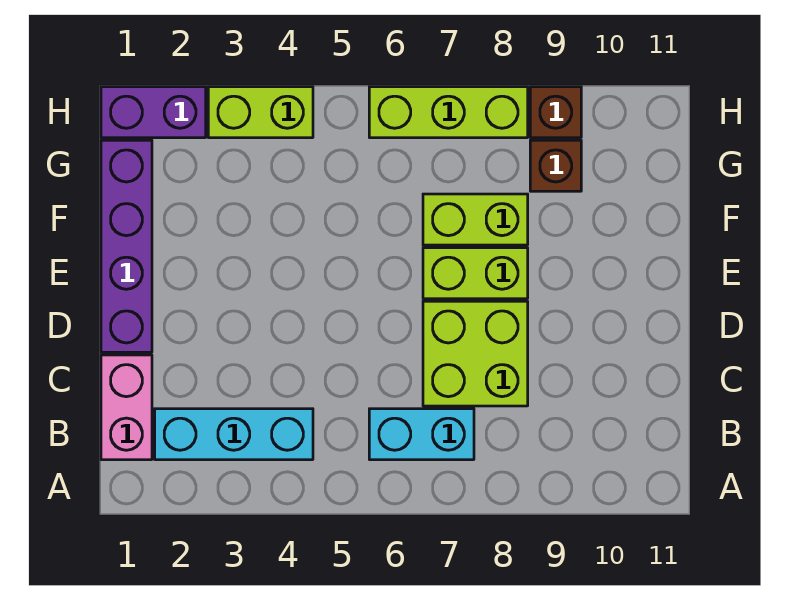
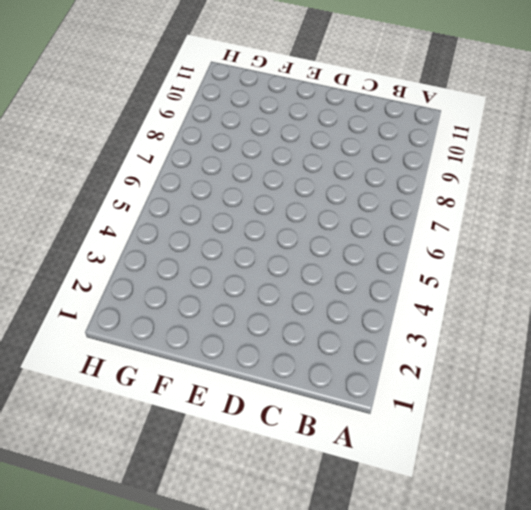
none -> pink 1x2 brick [101,355,152,460]
none -> cyan 1x3 brick [155,409,313,460]
none -> cyan 1x2 brick [369,409,474,460]

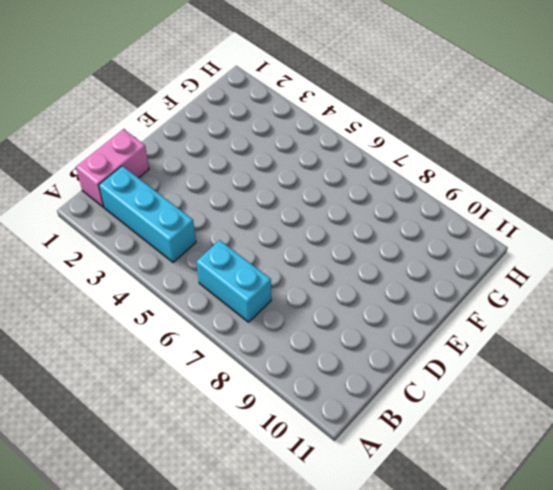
none -> lime 2x2 brick [423,301,528,406]
none -> purple 1x4 brick [101,140,152,352]
none -> lime 1x2 brick [423,248,528,299]

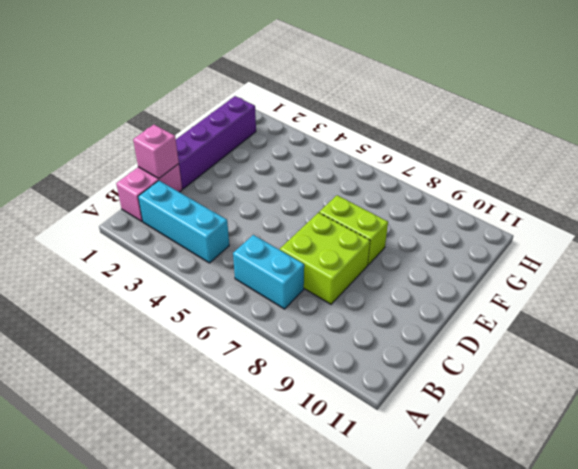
pink 1x1 brick [133,125,179,178] -> none
none -> lime 1x2 brick [423,194,528,245]
none -> brown 1x1 brick [530,140,581,191]
none -> purple 1x2 brick [101,87,206,138]

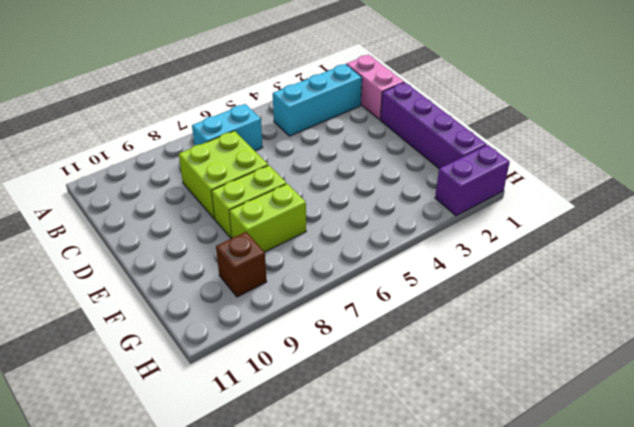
none -> lime 1x2 brick [208,87,313,138]
none -> lime 1x3 brick [369,87,528,138]
none -> brown 1x1 brick [530,87,581,138]

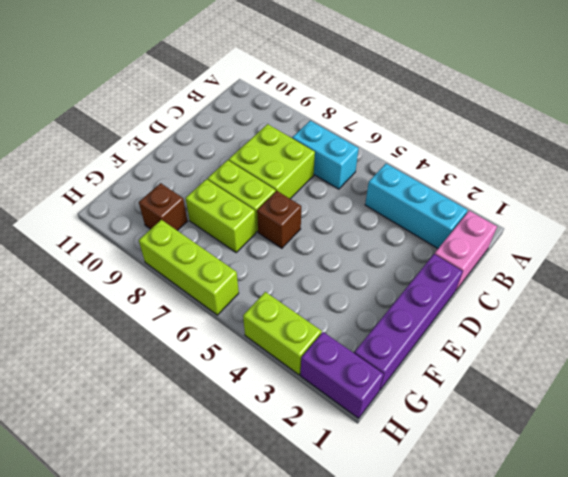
brown 1x1 brick [257,191,301,248] -> brown 1x1 brick moved to [530,87,581,138]

